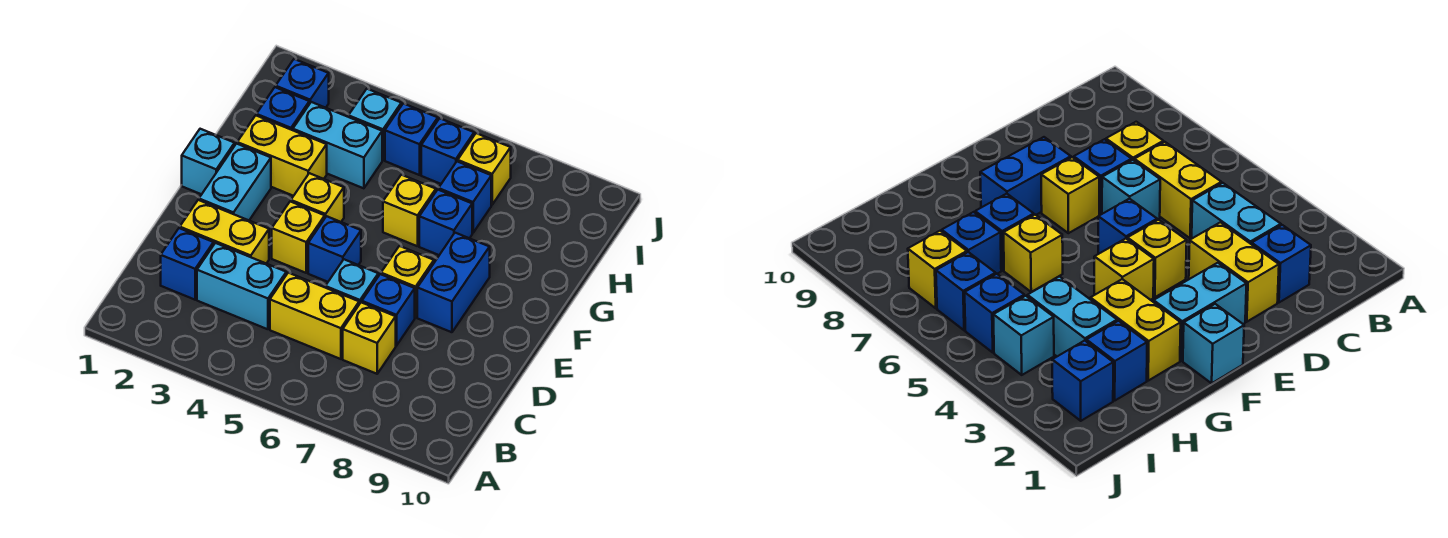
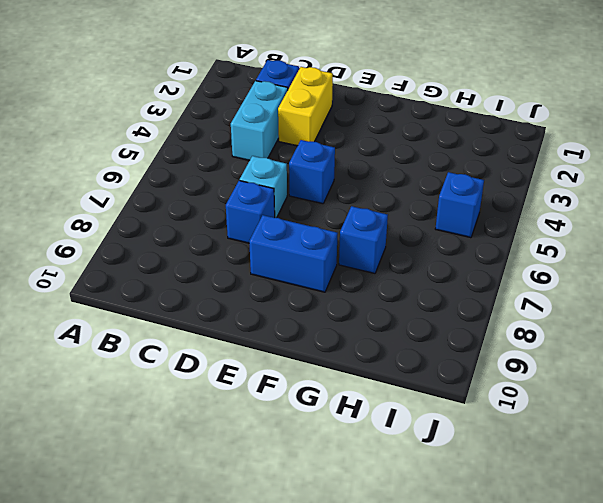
none -> yellow 1x2 brick [270,273,359,359]
none -> yellow 1x1 brick [343,302,396,374]
none -> cyan 1x2 brick [199,144,271,220]

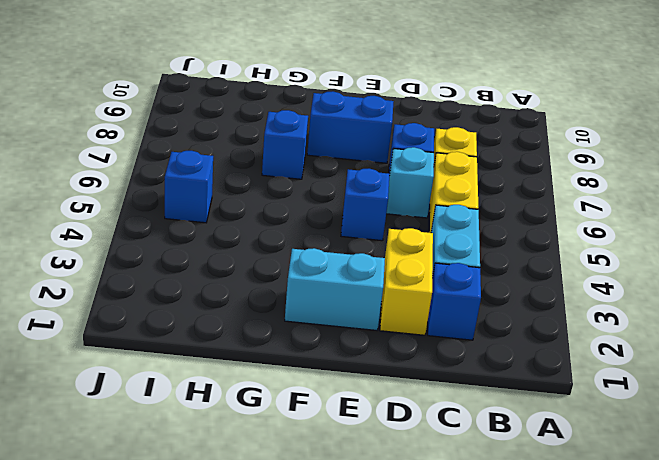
none -> yellow 1x1 brick [272,201,325,273]
none -> yellow 1x1 brick [381,246,434,318]
none -> cyan 1x1 brick [182,129,235,194]

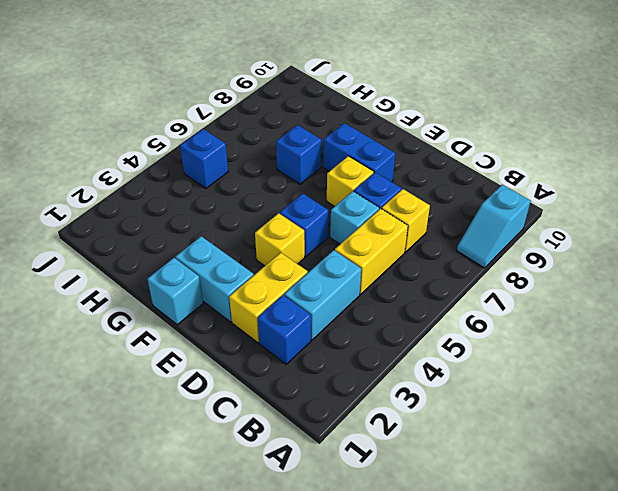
cyan 1x2 slope [457,185,531,268] -> none
none -> yellow 1x1 brick [291,173,344,222]
none -> yellow 1x2 brick [237,115,327,196]
none -> yellow 1x1 brick [383,175,436,246]

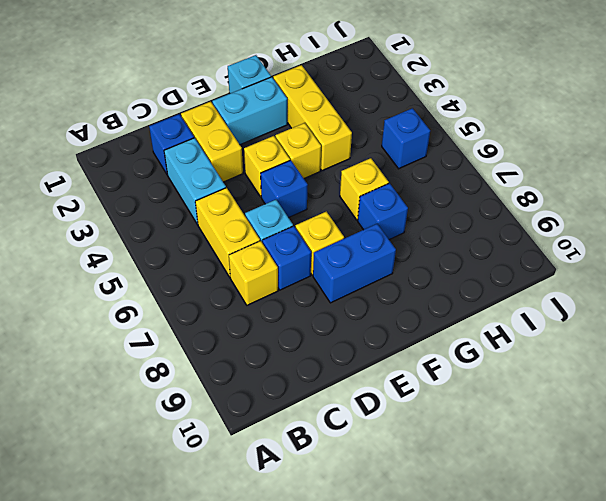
yellow 1x3 brick [273,65,352,171] -> yellow 1x2 brick [237,115,327,196]
none -> blue 1x1 brick [256,87,309,130]
none -> cyan 1x2 brick [293,102,382,188]
none -> blue 1x1 brick [439,161,491,233]

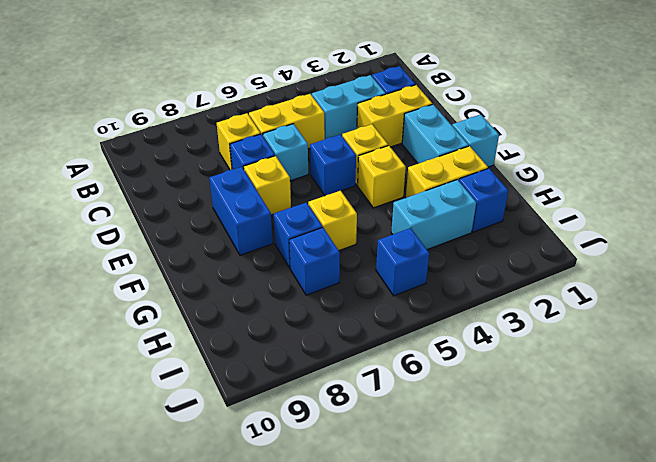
none -> blue 1x1 brick [276,59,329,108]
none -> cyan 1x1 brick [348,89,401,160]
none -> blue 1x1 brick [421,118,474,184]

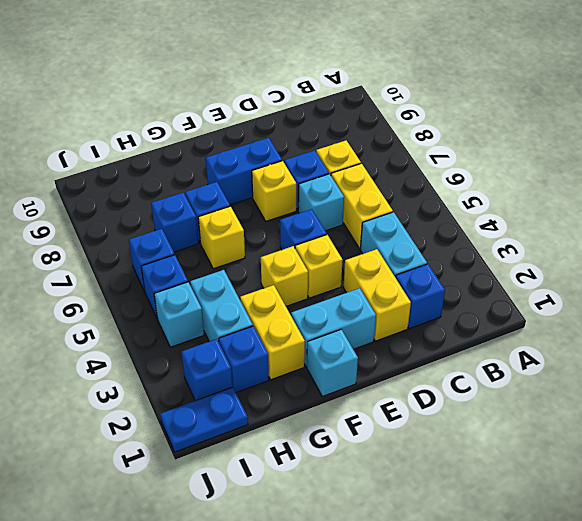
blue 1x2 plate [160,387,248,452] -> none
none -> yellow 1x1 brick [458,133,511,205]

